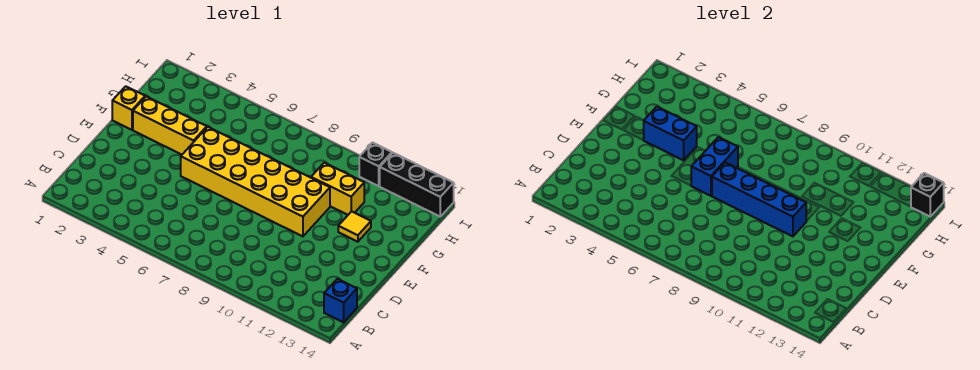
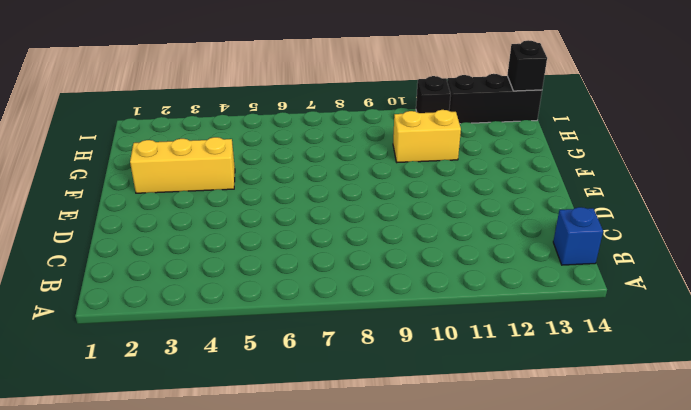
none -> yellow 2x6 brick [181,127,330,236]
none -> yellow 1x1 brick [112,86,145,130]
none -> yellow 1x1 tile [338,211,371,242]

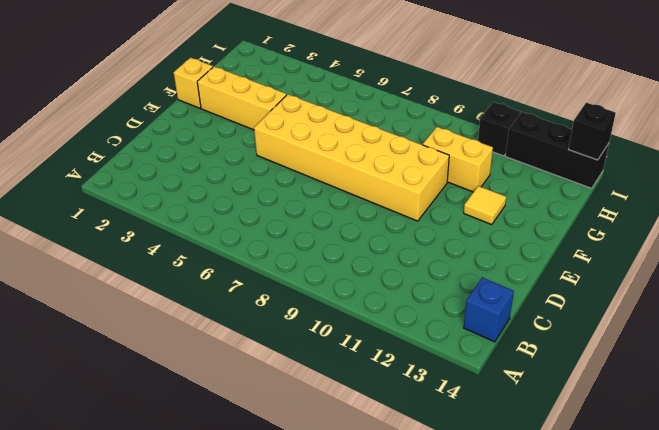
none -> blue 1x2 brick [691,137,738,196]
none -> blue 1x4 brick [712,162,806,236]
none -> blue 1x2 brick [644,107,697,160]

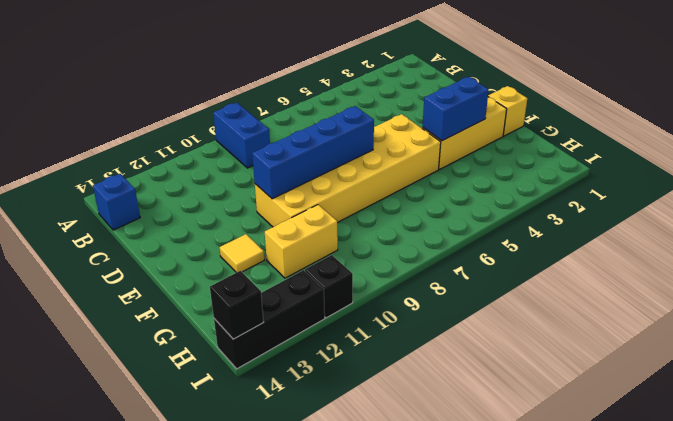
blue 1x2 brick [213,102,270,168] -> blue 1x2 brick moved to [691,137,738,196]

